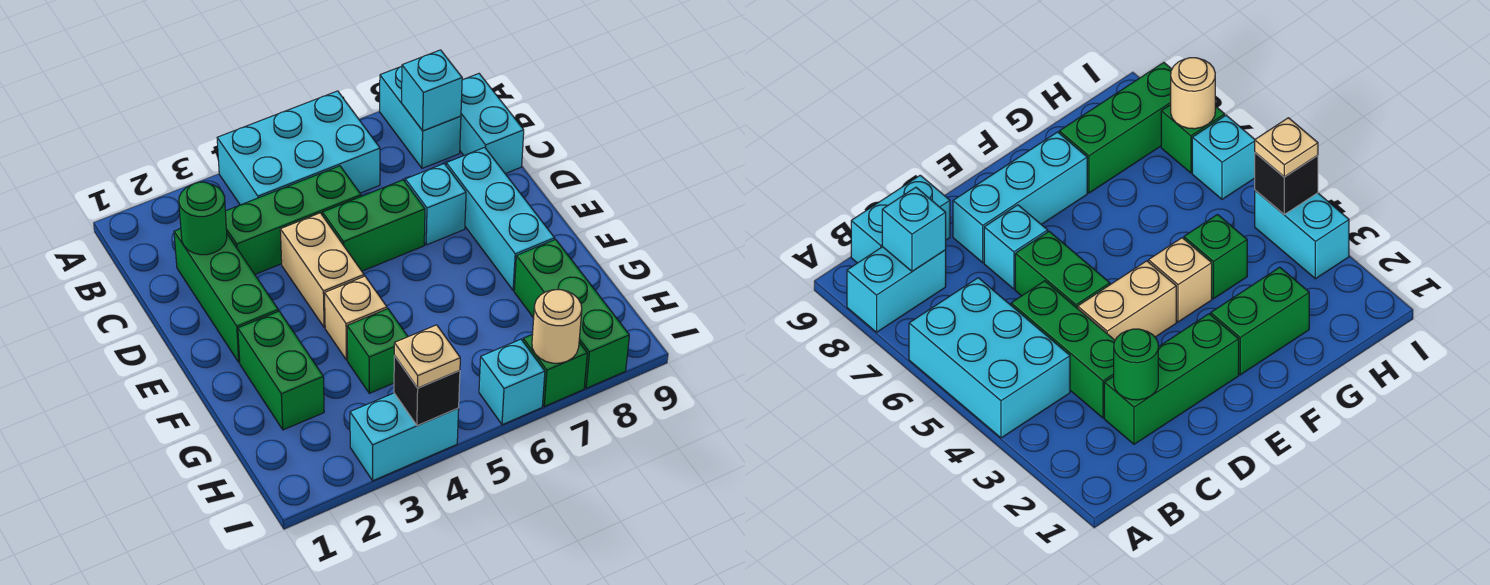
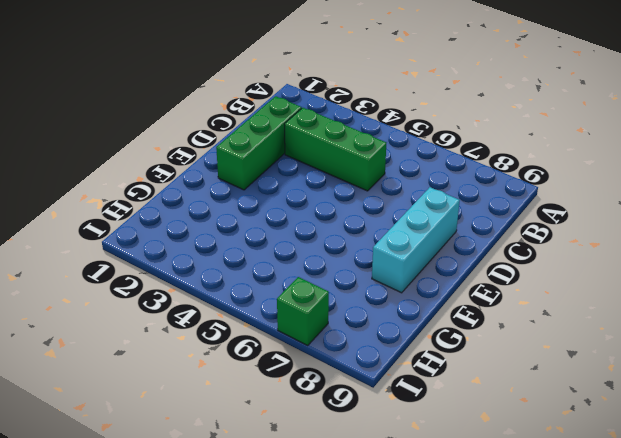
none -> cyan 2x3 brick [217,91,380,205]
none -> cyan 1x2 brick [380,66,461,168]
none -> cyan 1x2 brick [460,74,524,174]

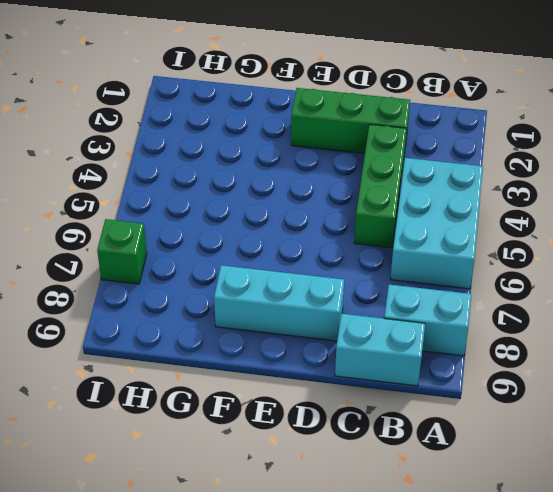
none -> tan 1x2 brick [280,213,364,328]
none -> green 1x2 brick [322,180,425,271]
none -> cyan 1x1 brick [405,164,466,245]

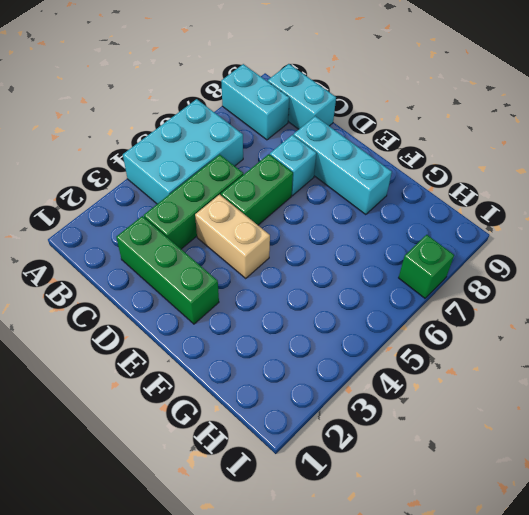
none -> green 1x2 brick [238,311,324,430]
none -> tan 1x1 brick [325,276,387,360]
none -> green 1x1 brick [347,309,408,393]

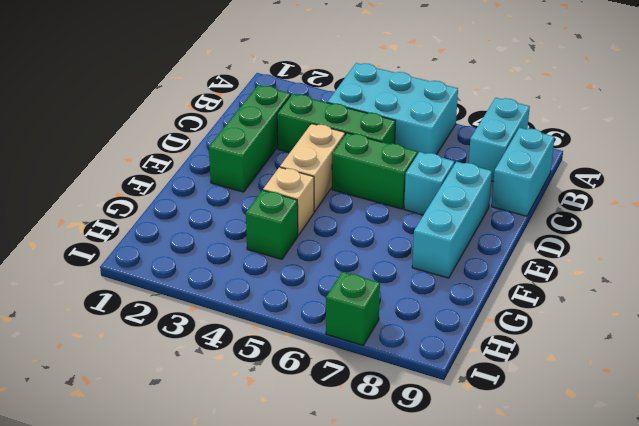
none -> green 1x2 brick [238,311,324,430]
none -> green 1x3 brick [514,239,629,388]
none -> cyan 1x2 brick [350,393,459,481]

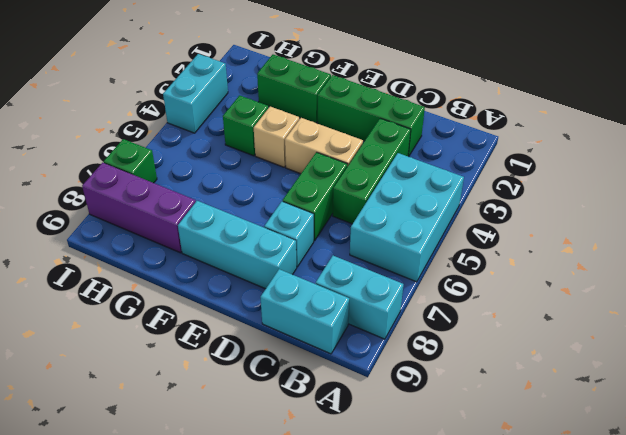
purple 1x3 brick [82,163,196,253] -> green 1x3 brick [514,239,629,388]
none -> cyan 1x1 brick [479,339,545,425]
none -> cyan 1x1 brick [402,50,462,131]
none -> green 1x1 round brick [179,182,227,255]

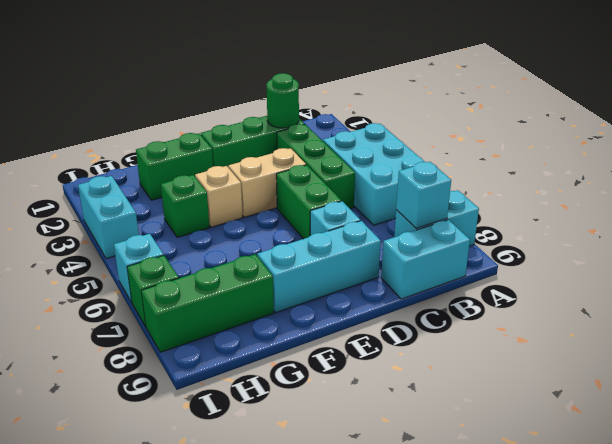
none -> black 1x1 brick [394,356,460,426]
none -> tan 1x1 round brick [532,290,582,363]
none -> tan 1x1 plate [394,325,460,388]

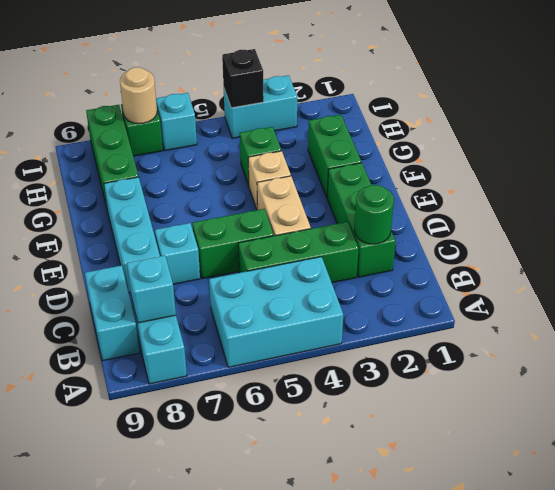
none -> tan 1x1 plate [394,325,460,388]

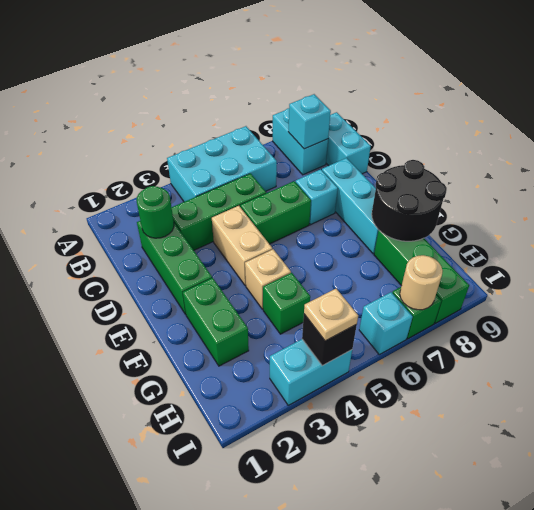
black 2x2 round brick [372,160,447,241] -> none

